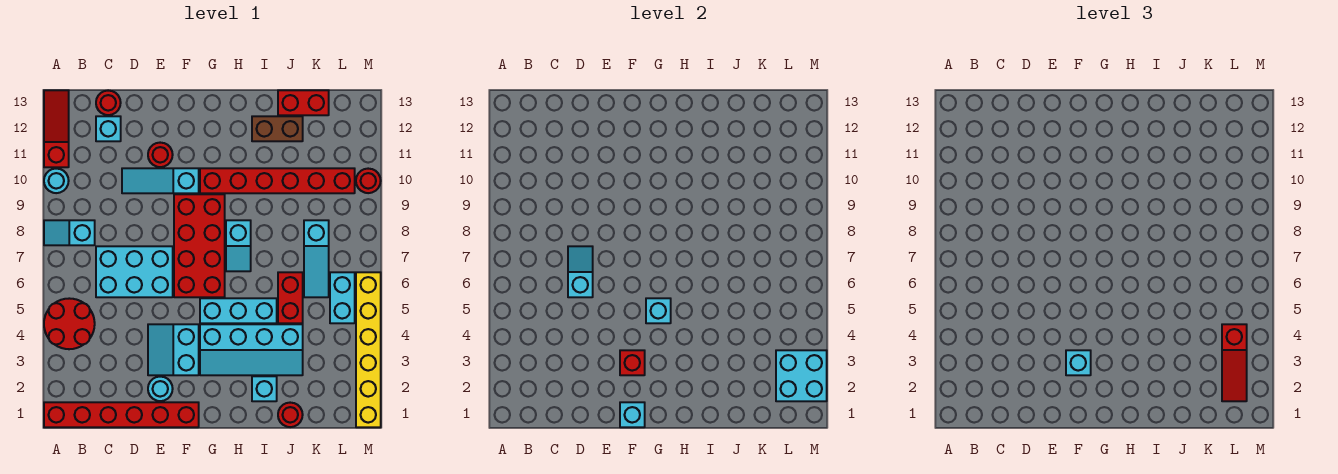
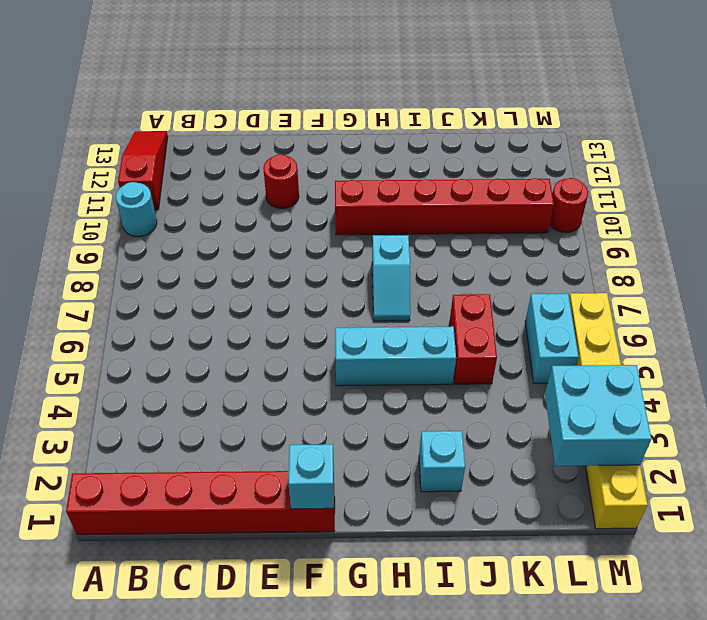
none -> red 2x2 round brick [44,298,95,349]
none -> cyan 1x2 slope [44,220,95,245]
none -> cyan 2x3 brick [96,246,173,297]
none -> cyan 1x1 brick [96,116,121,141]

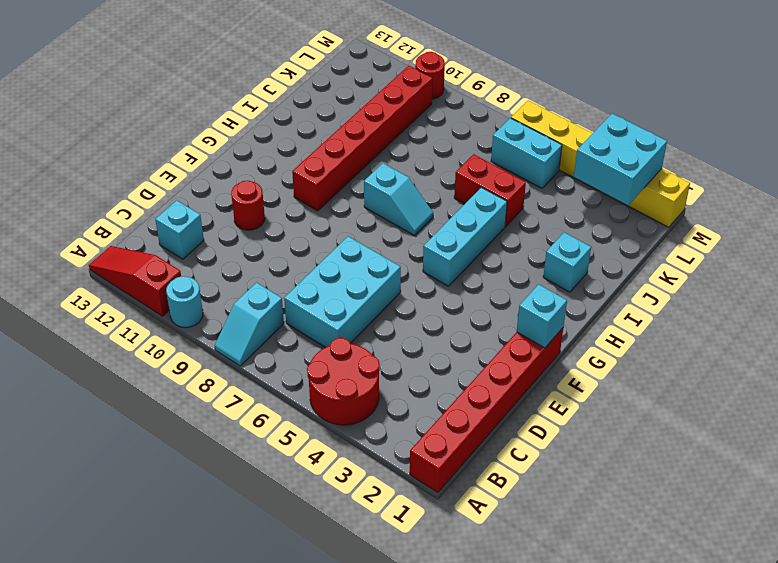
none -> red 1x1 round brick [96,91,121,115]
none -> cyan 1x3 slope [122,168,199,193]
none -> cyan 1x1 round brick [148,377,173,401]
none -> cyan 2x2 slope [148,324,199,375]

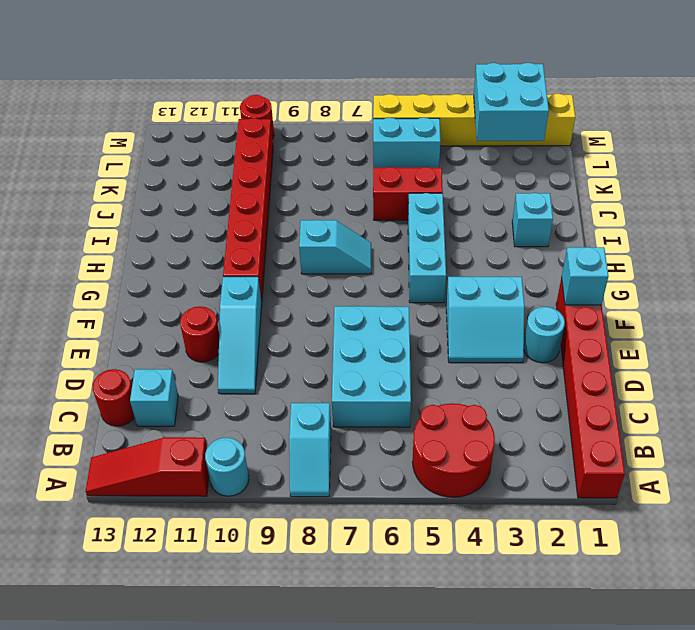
none -> red 2x4 brick [174,194,225,297]
none -> cyan 2x4 slope [200,324,303,375]
none -> brown 1x2 brick [252,116,303,141]
none -> red 1x1 round brick [278,403,303,427]

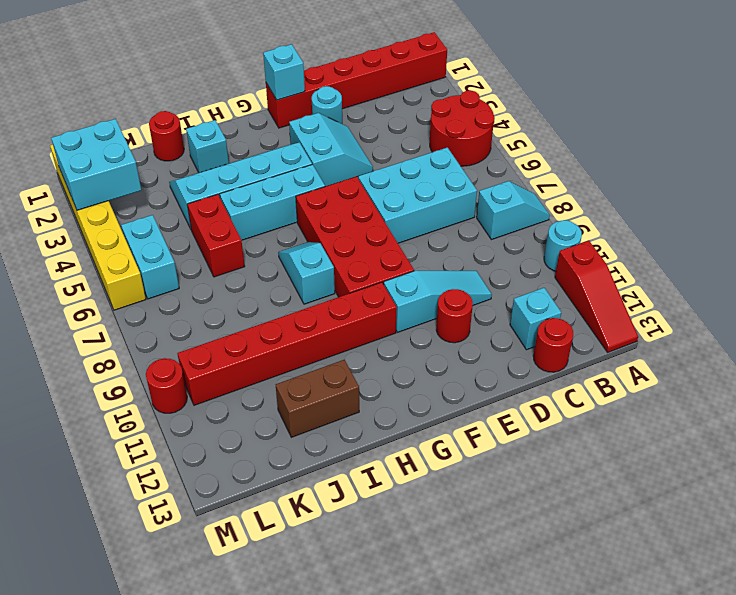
none -> red 1x2 brick [278,90,329,115]
none -> cyan 1x3 slope [304,220,329,297]
none -> cyan 1x2 slope [568,246,593,297]
none -> red 1x1 brick [620,350,645,375]

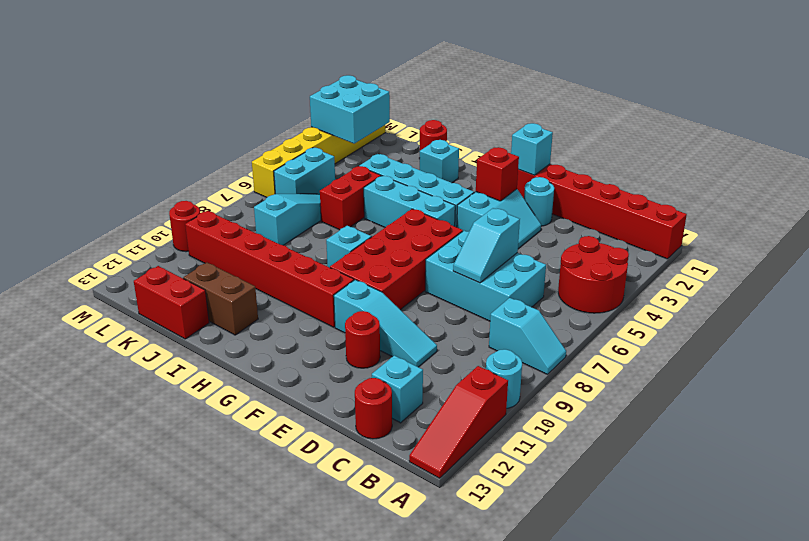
none -> cyan 1x1 brick [646,298,671,323]
none -> cyan 1x1 brick [1066,350,1091,375]
none -> red 1x3 slope [1222,324,1247,401]

